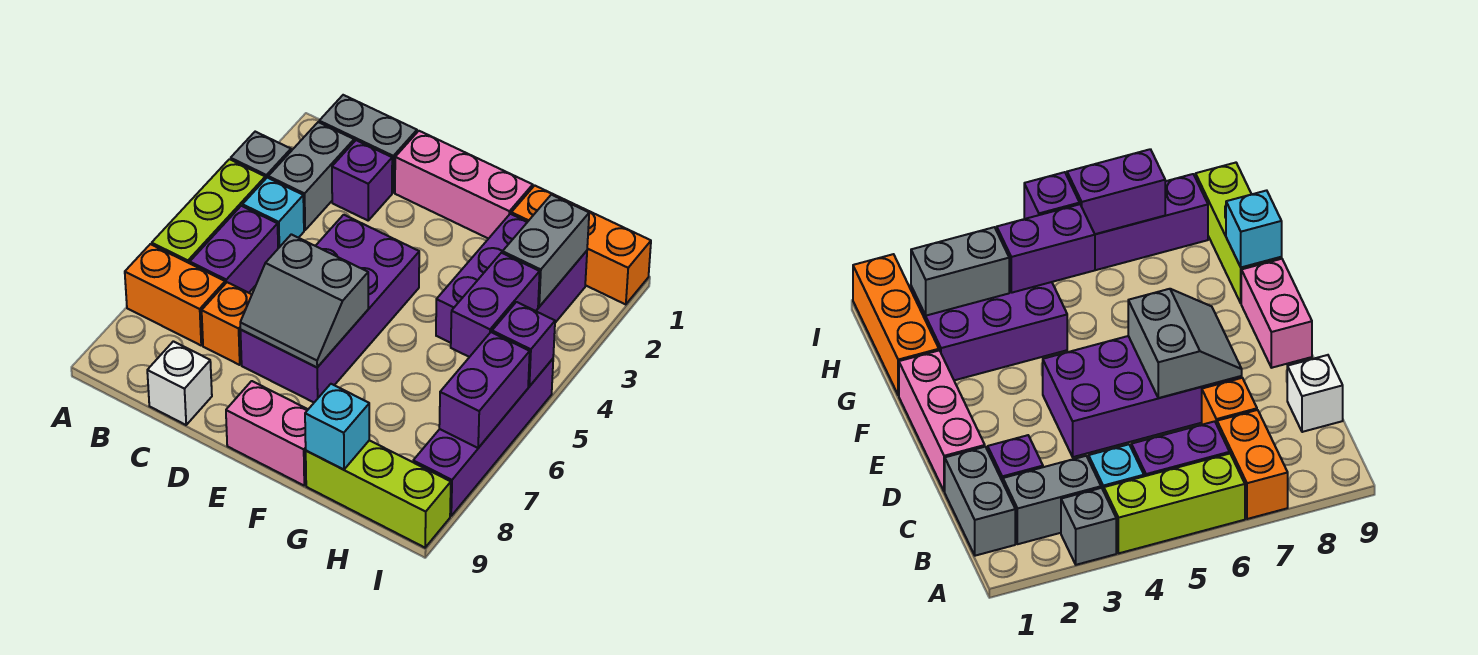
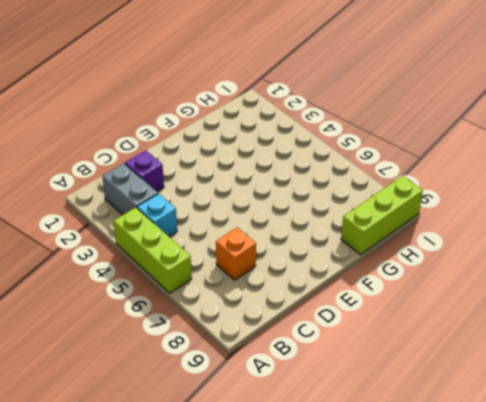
none -> grey 1x1 brick [231,132,291,179]
none -> orange 1x2 brick [125,244,225,345]
none -> grey 1x2 brick [319,95,417,193]

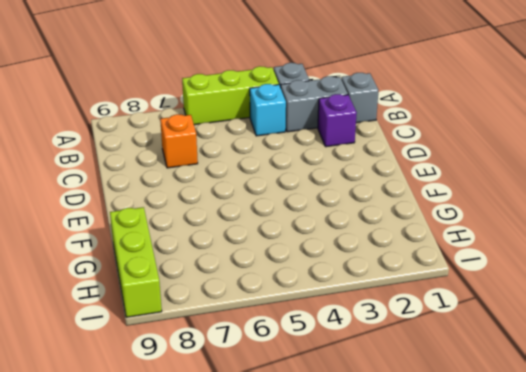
grey 1x1 brick [341,73,379,123] -> grey 1x2 brick [319,95,417,193]
none -> orange 1x2 brick [125,244,225,345]
none -> purple 1x2 brick [190,206,278,293]
none -> white 1x1 brick [147,341,212,425]

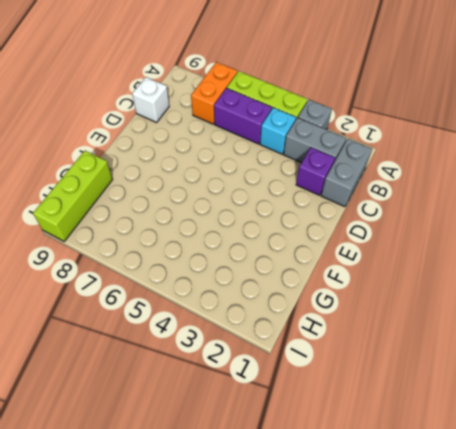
none -> orange 1x1 brick [202,282,252,365]
none -> pink 1x3 brick [395,131,533,239]
none -> purple 2x4 brick [240,215,419,402]

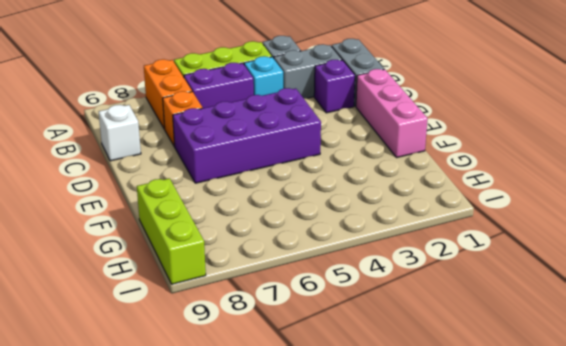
none -> pink 1x2 brick [226,381,308,485]
none -> orange 1x3 brick [511,186,651,305]
none -> purple 2x3 brick [436,214,587,343]

